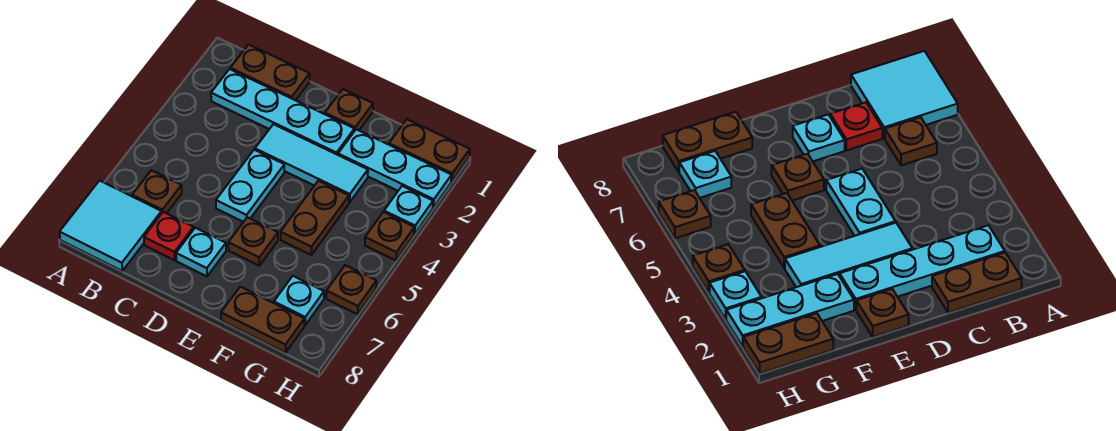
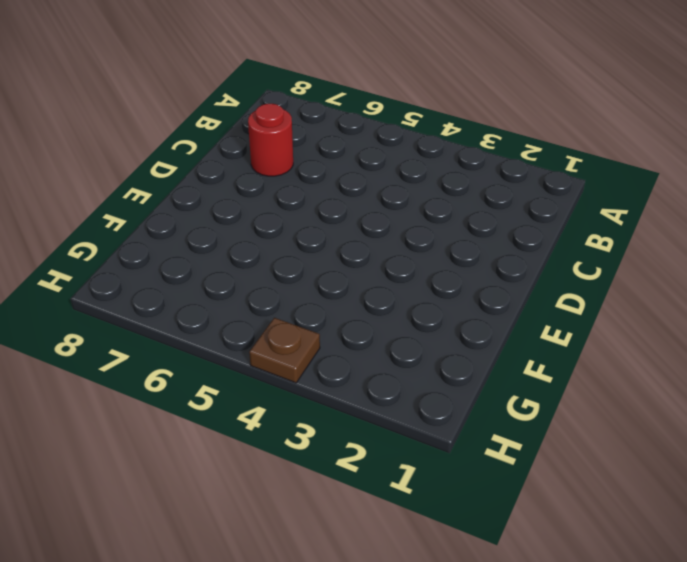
red 1x1 round brick [248,104,293,176] -> red 1x1 plate [144,212,194,260]
none -> cyan 2x2 tile [60,181,162,271]
none -> brown 1x2 plate [230,45,310,100]
none -> cyan 1x4 plate [211,69,354,155]

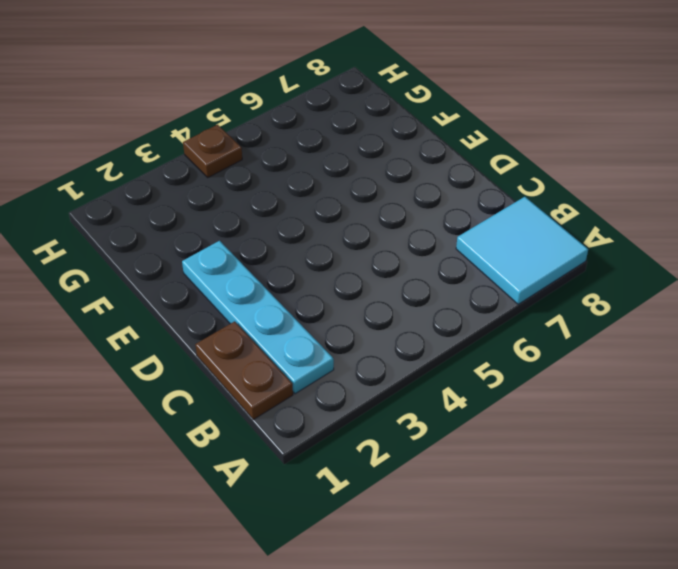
none -> brown 1x1 plate [132,170,182,213]
none -> red 1x1 plate [144,212,194,260]
none -> cyan 1x3 tile [255,124,368,202]

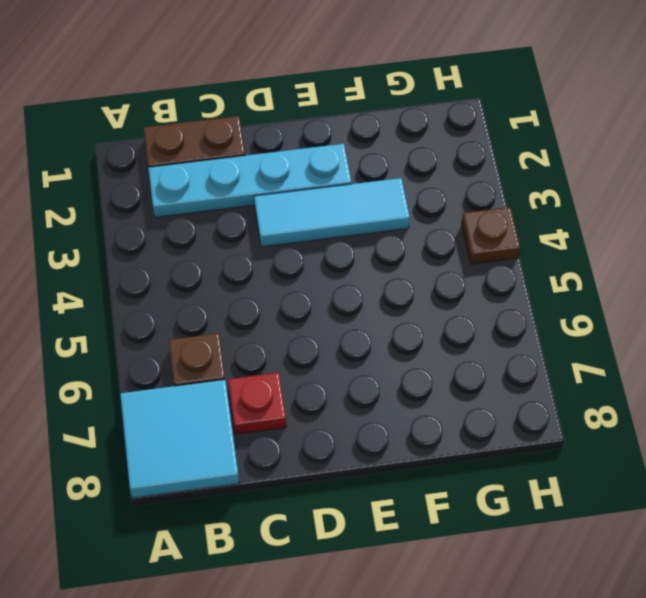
none -> cyan 1x2 plate [216,150,284,222]
none -> cyan 1x1 plate [176,228,226,276]
none -> brown 1x1 plate [325,89,373,131]

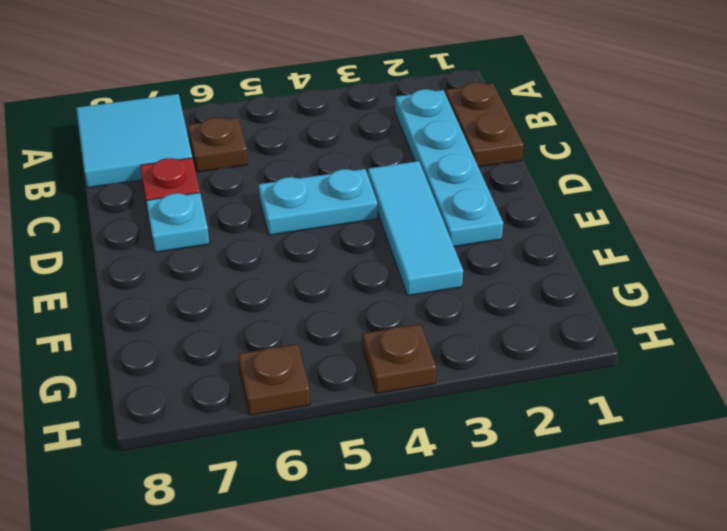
none -> brown 1x1 plate [325,89,373,131]
none -> brown 1x1 plate [228,217,278,266]
none -> cyan 1x3 plate [338,129,451,208]

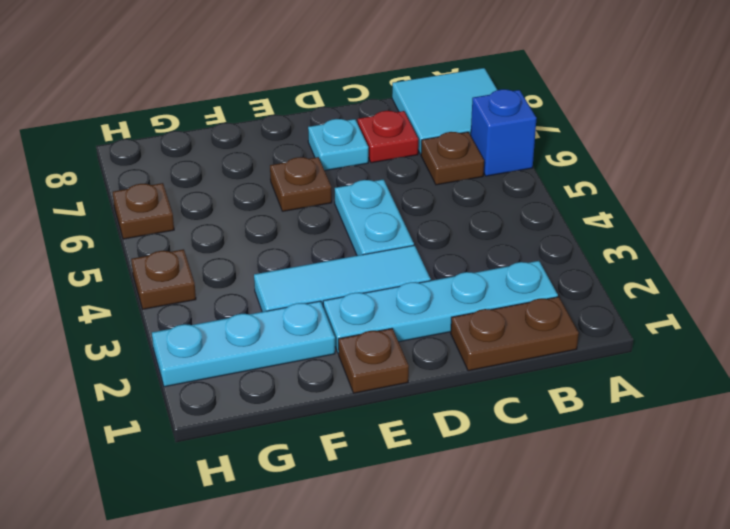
blue 1x1 brick [471,89,537,176] -> none
none -> brown 1x2 plate [281,181,349,255]
none -> brown 1x2 plate [221,287,304,353]
none -> brown 1x2 plate [389,119,470,182]

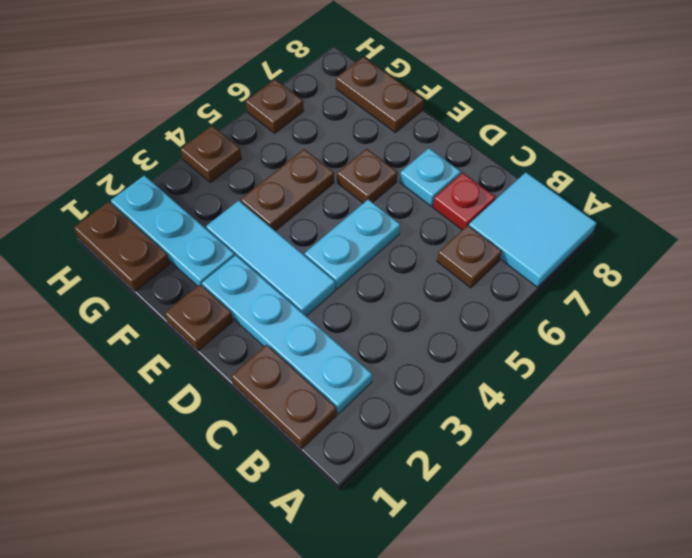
none -> cyan 1x1 plate [274,276,324,325]
none -> cyan 1x1 plate [384,186,433,234]

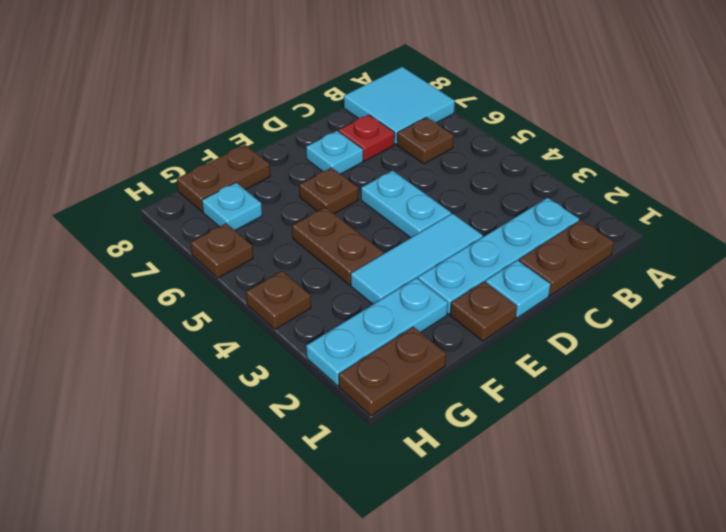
cyan 1x1 plate [486,260,551,318] -> cyan 1x1 plate moved to [384,186,433,234]

